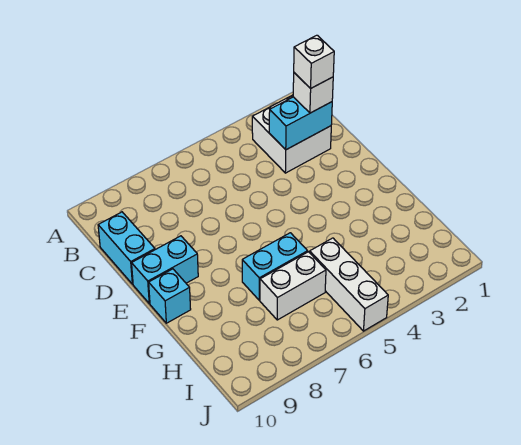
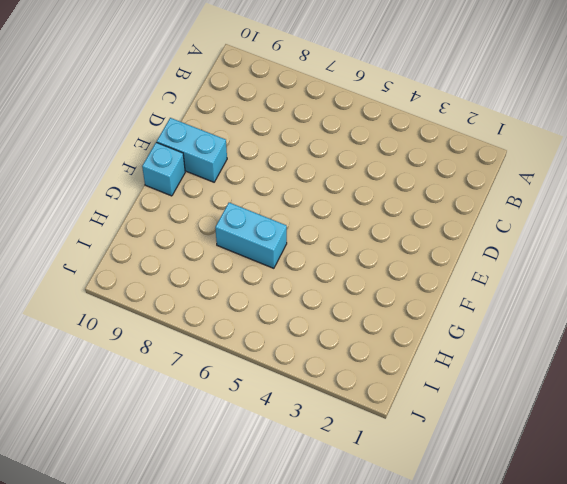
none -> white 2x2 brick [252,95,331,173]
none -> cyan 1x2 brick [98,212,155,284]

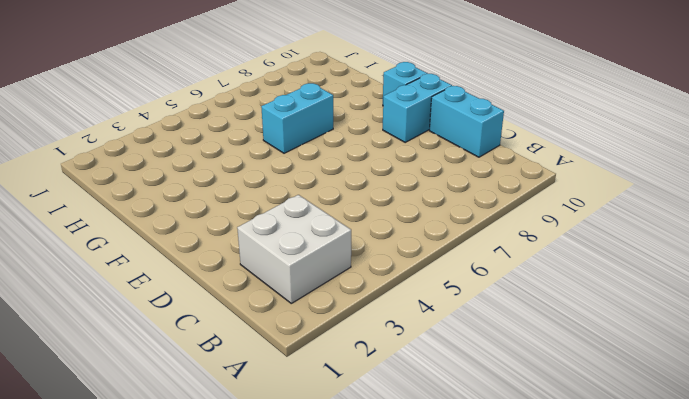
none -> white 1x3 brick [310,238,388,331]
none -> white 1x2 brick [260,252,326,320]

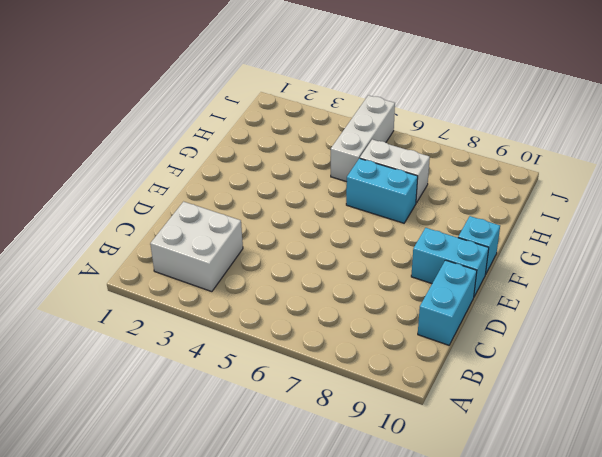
none -> cyan 1x2 brick [269,97,332,150]
none -> white 1x1 brick [293,73,333,113]

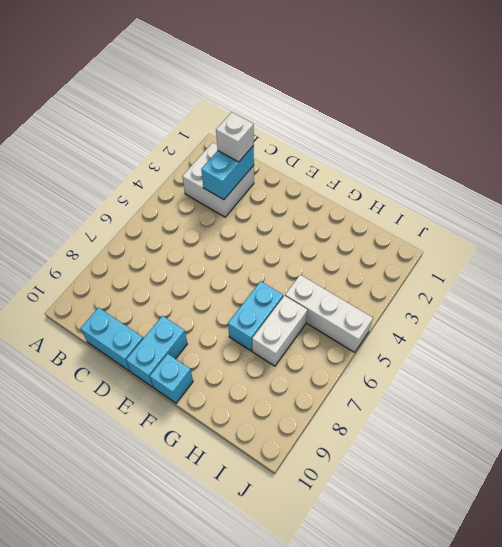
none -> white 1x1 brick [294,35,334,88]

